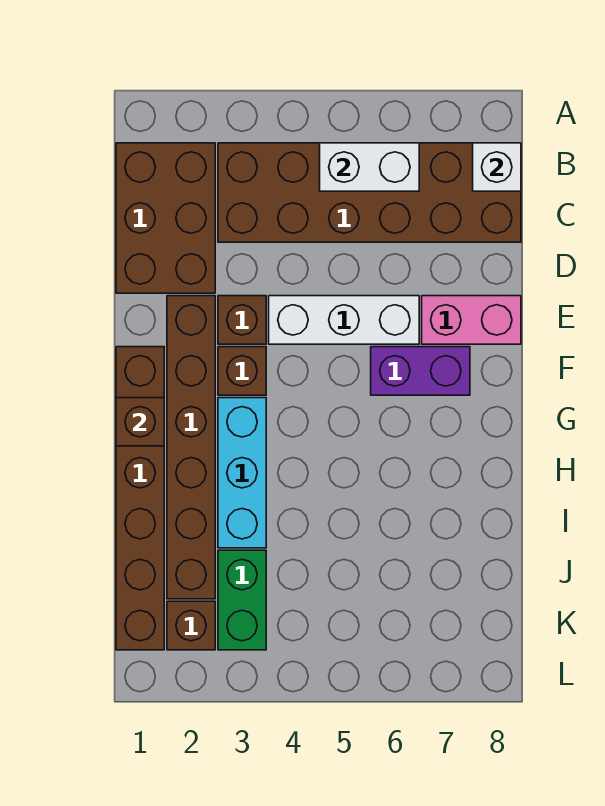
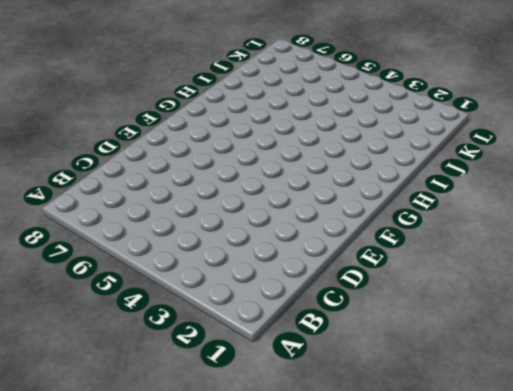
none -> brown 2x3 brick [116,143,215,293]
none -> brown 2x6 brick [218,143,521,242]
none -> brown 1x6 brick [167,296,215,599]

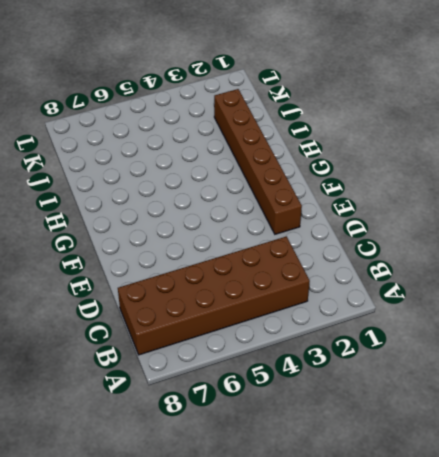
none -> brown 2x3 brick [116,143,215,293]
none -> brown 1x1 brick [218,296,266,344]
none -> white 1x3 brick [269,296,419,344]

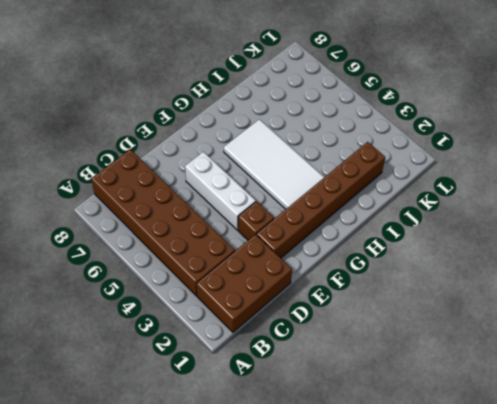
white 2x4 tile [224,119,324,209] -> cyan 1x3 brick [218,398,266,548]
none -> pink 1x2 brick [422,296,521,344]
none -> brown 1x6 brick [116,347,164,650]
none -> brown 1x1 brick [218,347,266,395]

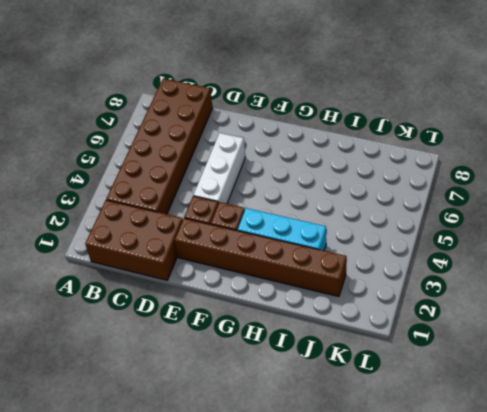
none -> pink 1x2 brick [422,296,521,344]
none -> brown 1x6 brick [116,347,164,650]
none -> purple 1x2 brick [371,347,470,395]

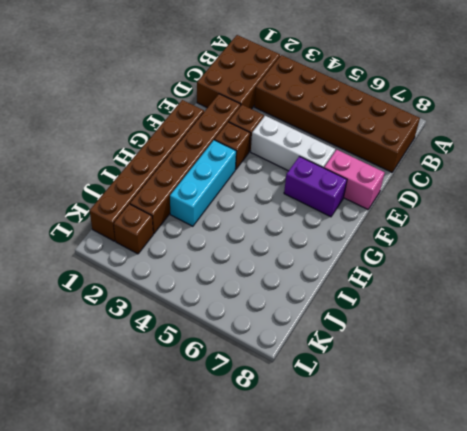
none -> green 1x2 brick [218,550,266,650]
none -> white 1x2 brick [320,143,419,191]
none -> white 1x1 brick [473,143,521,191]

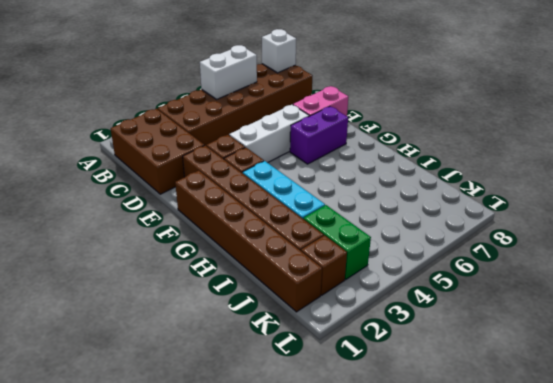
none -> brown 1x1 brick [116,398,164,446]

